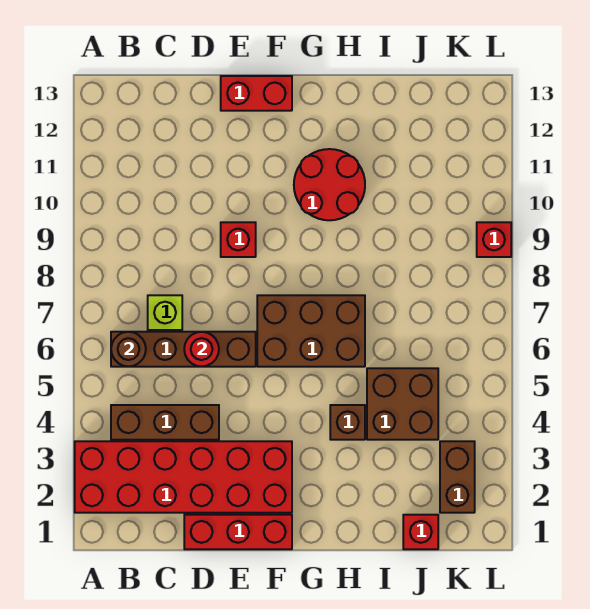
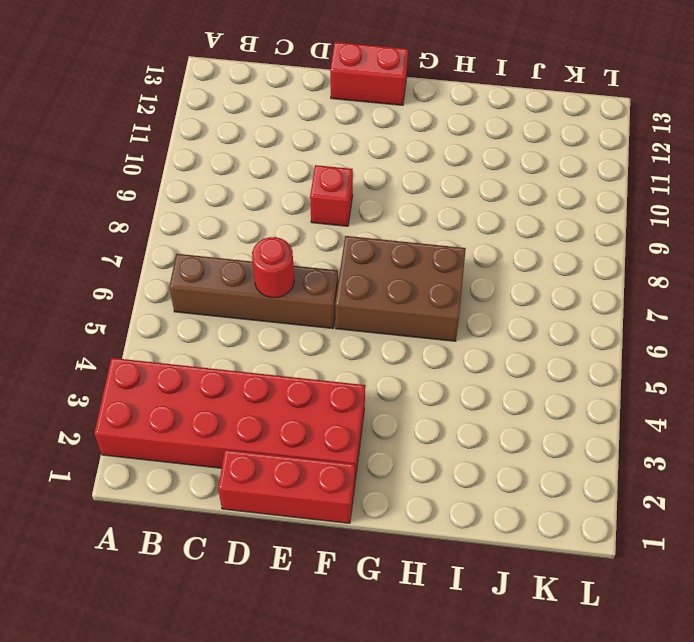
none -> brown 1x3 brick [111,405,219,440]
none -> lime 1x1 brick [148,295,182,330]
none -> red 2x2 round brick [294,149,365,220]

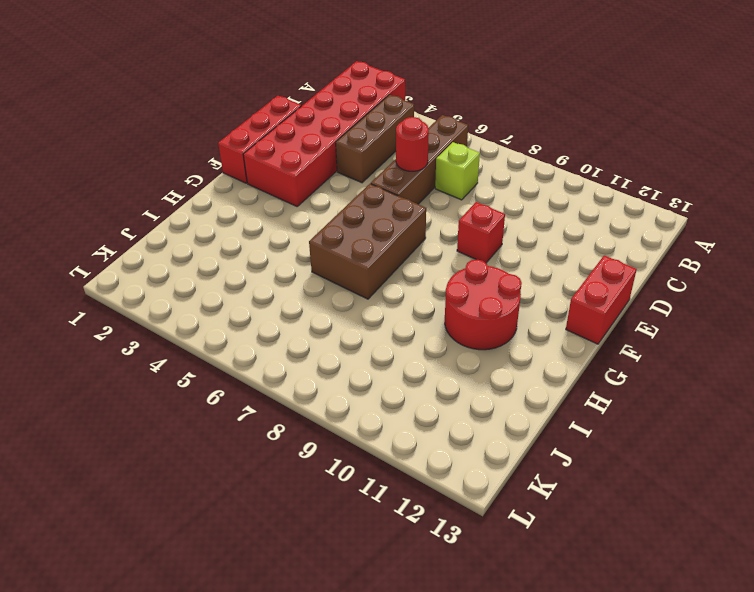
none -> brown 1x1 brick [330,405,365,440]
none -> brown 2x2 brick [367,368,438,440]
none -> red 1x1 brick [403,515,438,549]

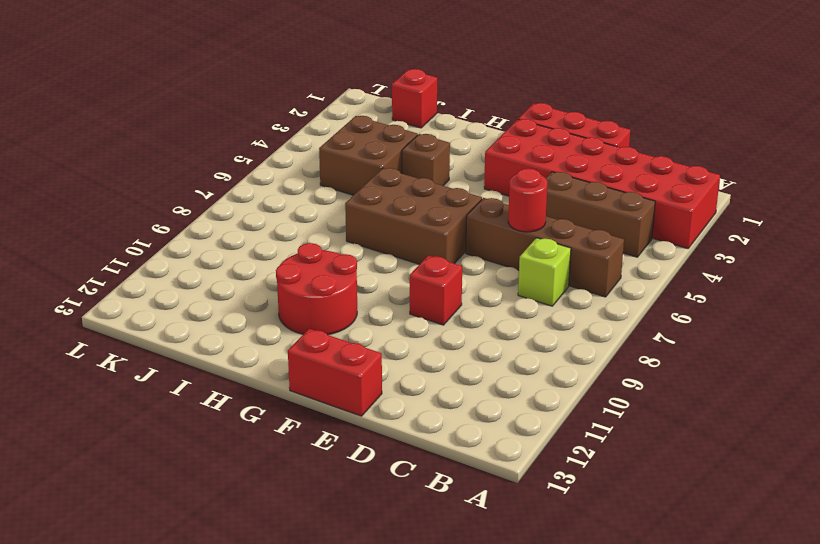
none -> brown 1x2 brick [440,441,475,513]
none -> red 1x1 brick [477,222,511,257]
none -> brown 1x1 round brick [111,332,146,367]

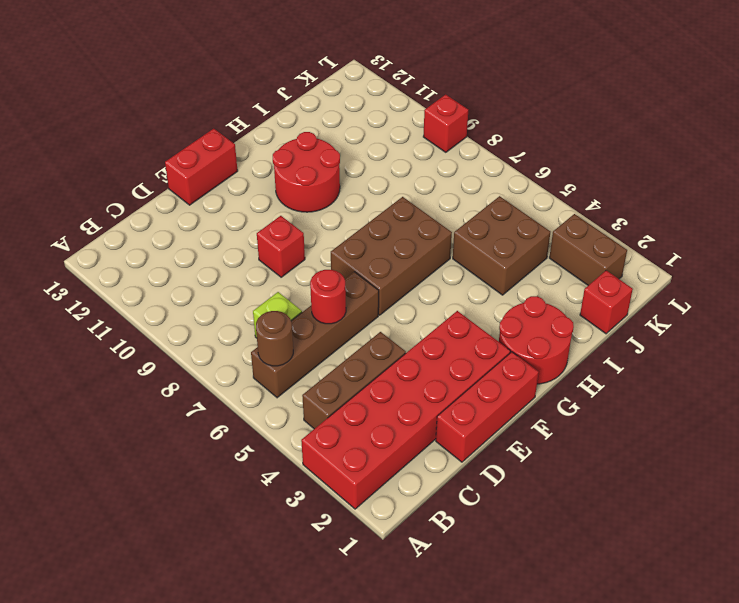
red 2x2 round brick [499,296,574,384] -> none
none -> brown 1x1 brick [330,405,365,440]

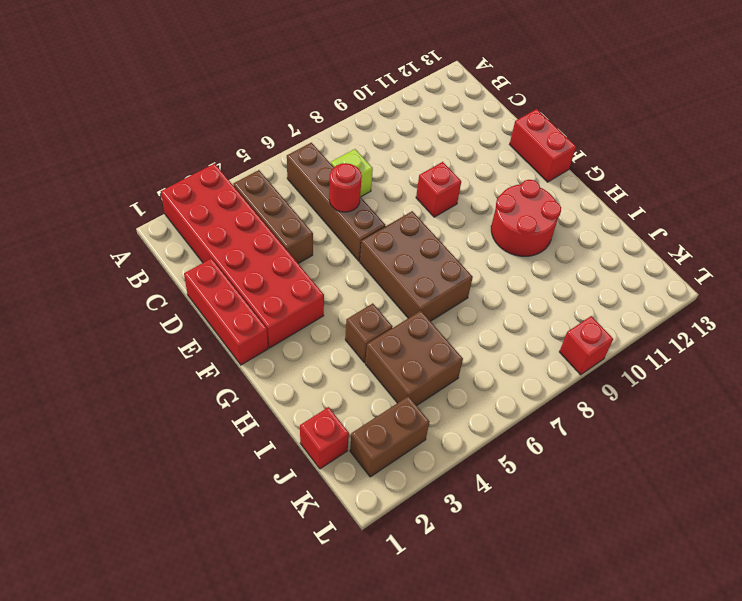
none -> brown 1x1 round brick [111,332,146,367]

